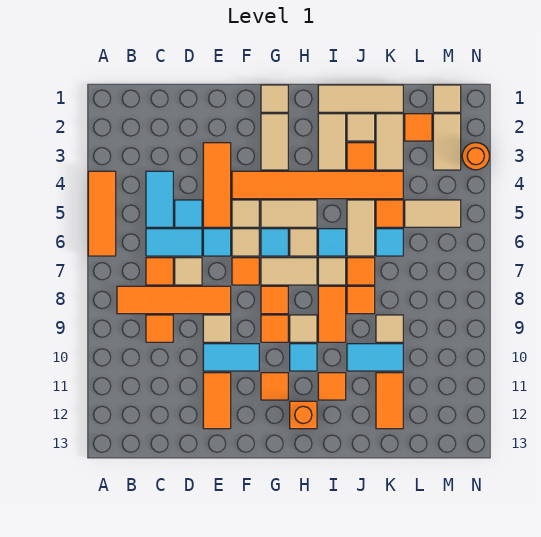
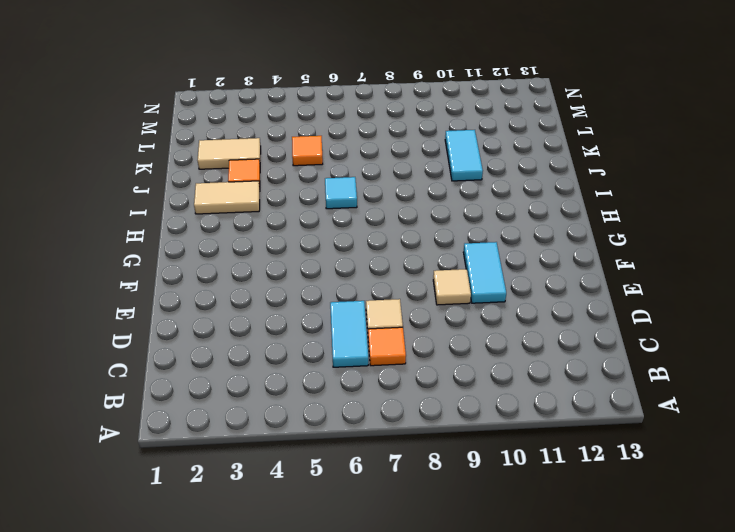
none -> orange 1x3 tile [88,171,116,256]
none -> orange 1x4 tile [117,286,231,314]
none -> cyan 1x2 tile [146,171,173,227]
none -> orange 1x1 tile [146,315,173,342]

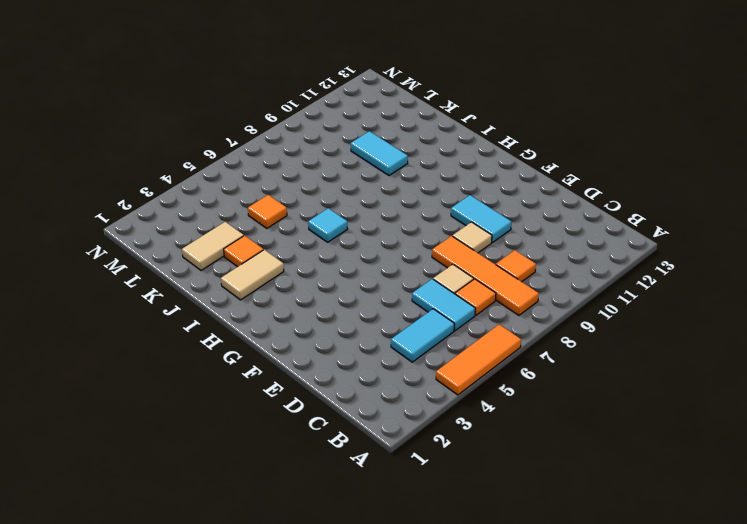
none -> cyan 1x1 tile [175,200,202,227]
none -> orange 1x3 tile [203,143,231,227]
none -> cyan 1x1 tile [203,229,231,256]
none -> orange 1x2 tile [203,373,231,429]

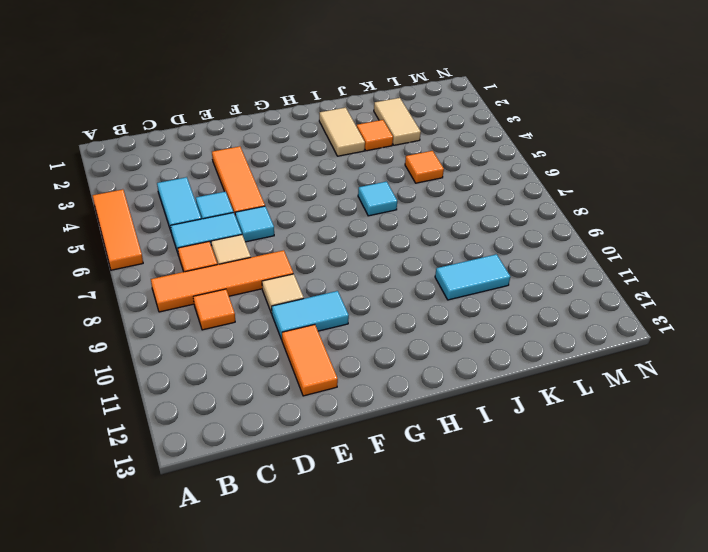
none -> orange 1x6 tile [232,171,403,199]
none -> tan 1x1 tile [232,200,259,227]
none -> tan 1x1 tile [232,229,259,256]
none -> orange 1x1 tile [232,258,259,285]

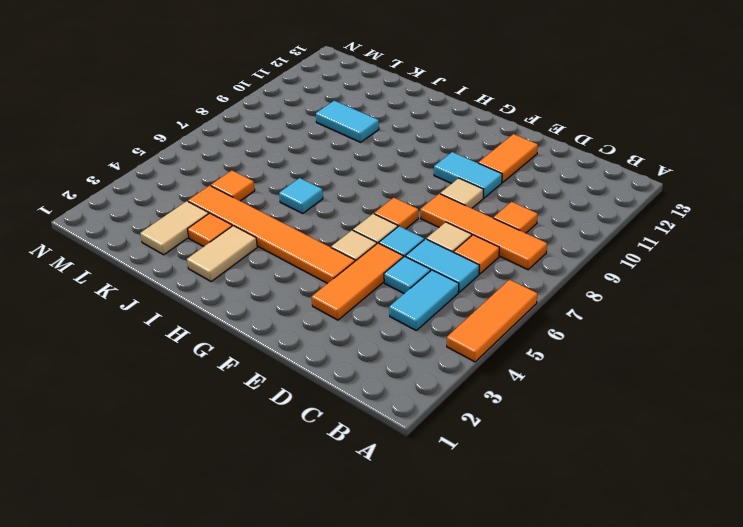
none -> tan 1x1 tile [261,85,288,112]
none -> tan 1x2 tile [261,114,288,170]
none -> tan 1x2 tile [261,200,317,227]
none -> cyan 1x1 tile [261,229,288,256]

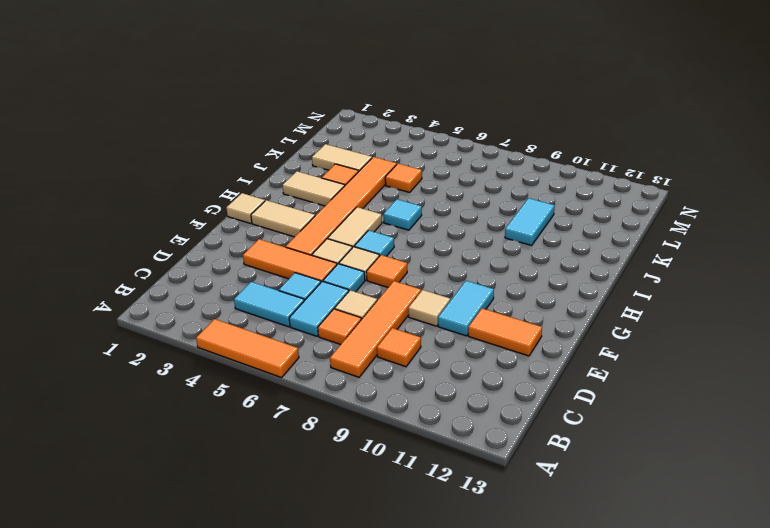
none -> tan 1x2 tile [261,258,317,285]
none -> orange 1x1 tile [261,286,288,314]
none -> orange 1x1 tile [261,315,288,342]
none -> orange 1x1 tile [261,373,288,400]

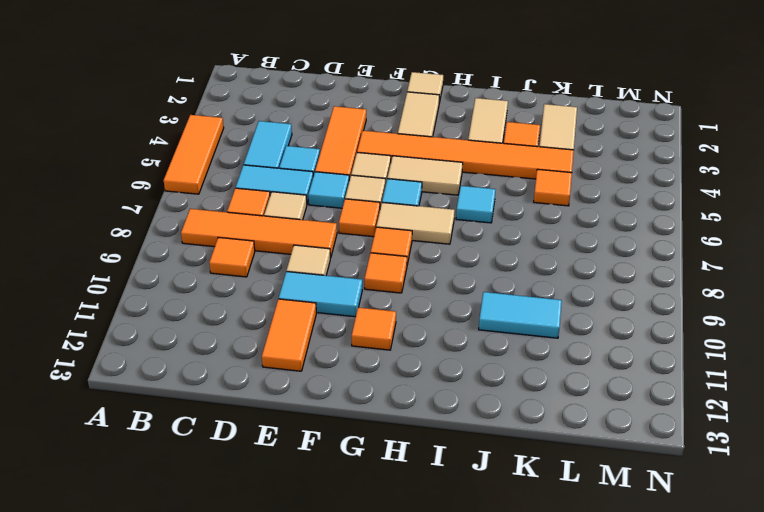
none -> tan 1x1 tile [290,229,317,256]
none -> tan 1x1 tile [290,315,317,342]
none -> cyan 1x1 tile [290,344,317,371]
none -> orange 1x1 brick [290,401,317,429]

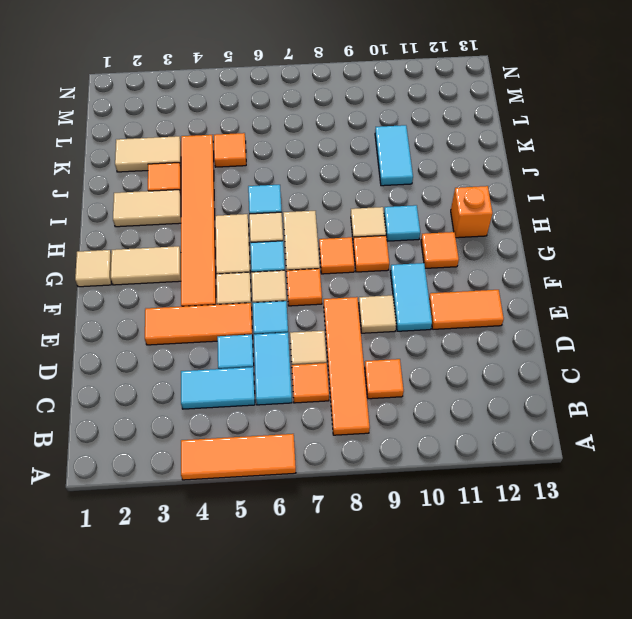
none -> tan 1x3 tile [318,85,403,112]
none -> tan 1x1 tile [318,258,346,285]
none -> orange 1x2 tile [318,286,346,342]
none -> orange 1x1 tile [318,373,346,400]

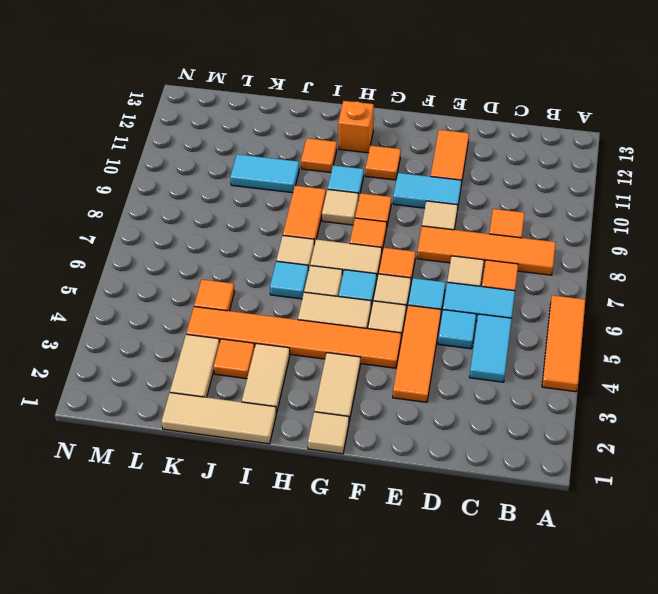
none -> tan 1x1 tile [347,114,375,141]
none -> tan 1x2 tile [347,200,375,256]
none -> orange 1x1 tile [347,258,375,285]
none -> orange 1x1 tile [347,286,375,314]

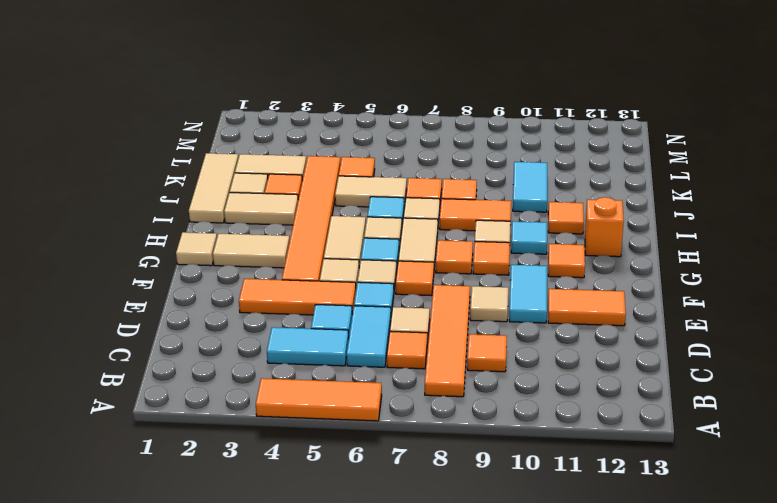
none -> cyan 1x1 tile [376,229,403,256]
none -> tan 1x1 tile [376,315,403,342]
none -> orange 1x2 tile [376,373,403,429]
none -> orange 1x1 tile [405,114,432,141]

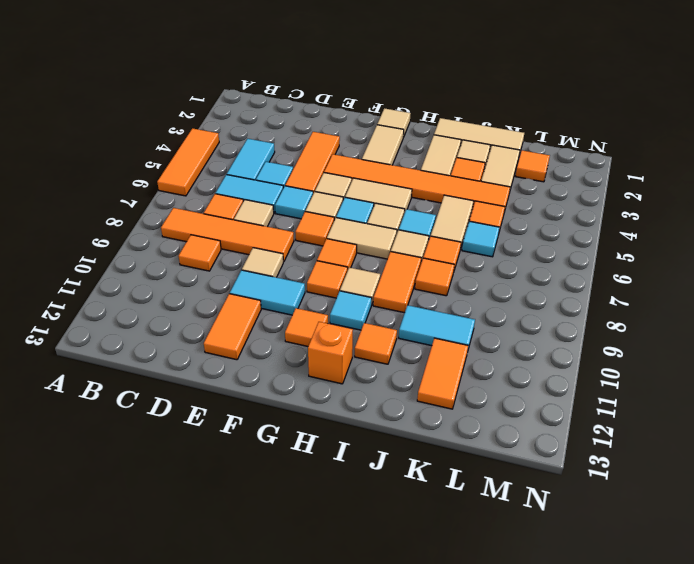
none -> tan 1x1 tile [376,315,403,342]
none -> tan 1x2 tile [405,200,461,227]
none -> tan 1x1 tile [433,85,461,112]
none -> tan 1x2 tile [433,114,461,170]

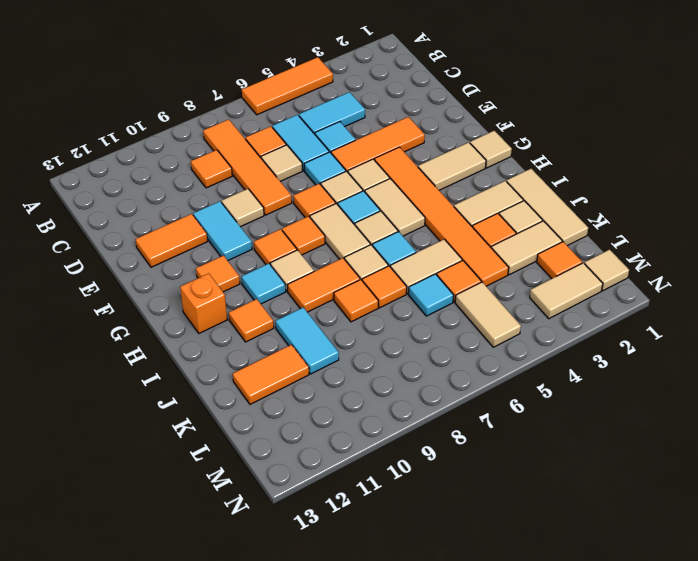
none -> tan 1x1 tile [376,315,403,342]
none -> orange 1x1 round brick [462,143,489,170]

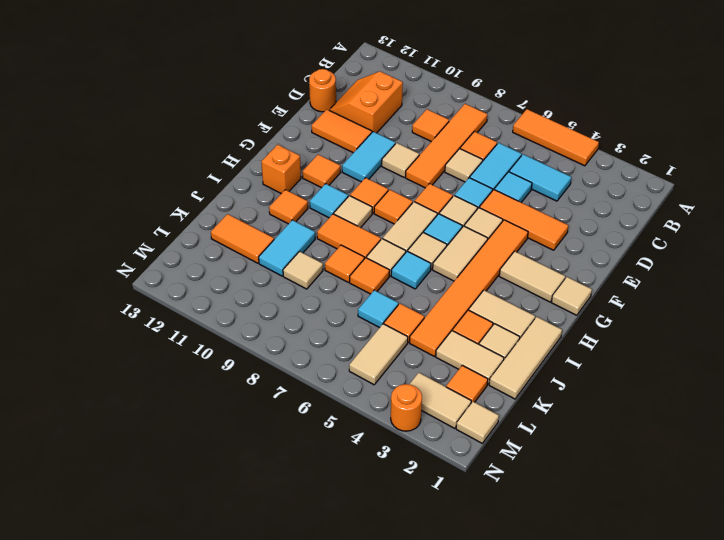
orange 2x2 slope [329,72,403,133] -> none
orange 1x1 round brick [309,69,336,112] -> none
none -> tan 1x2 tile [347,200,375,256]

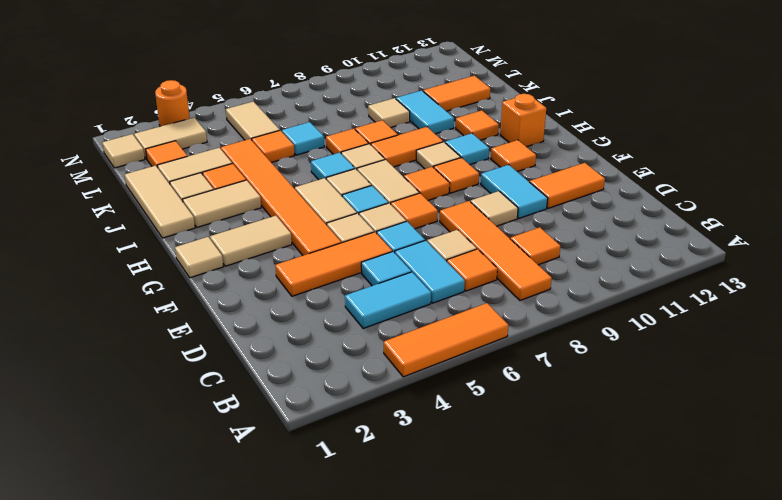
none -> tan 1x2 tile [347,200,375,256]

